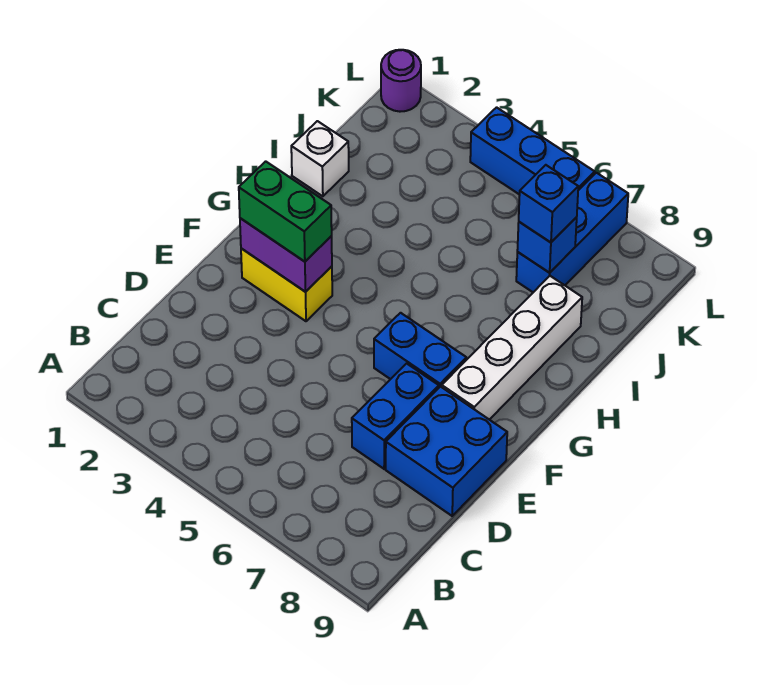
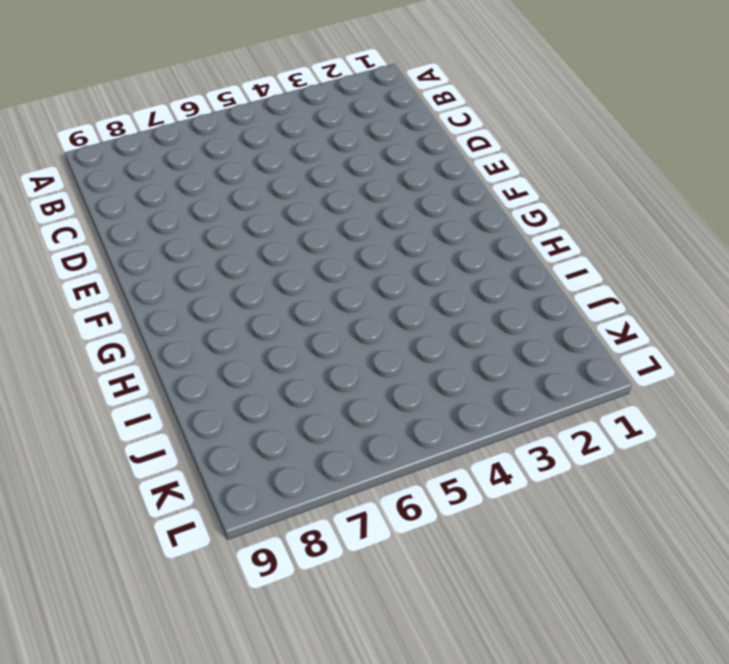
none -> blue 1x2 brick [352,363,439,469]
none -> blue 2x2 brick [386,387,507,516]
none -> yellow 1x2 brick [241,248,332,321]

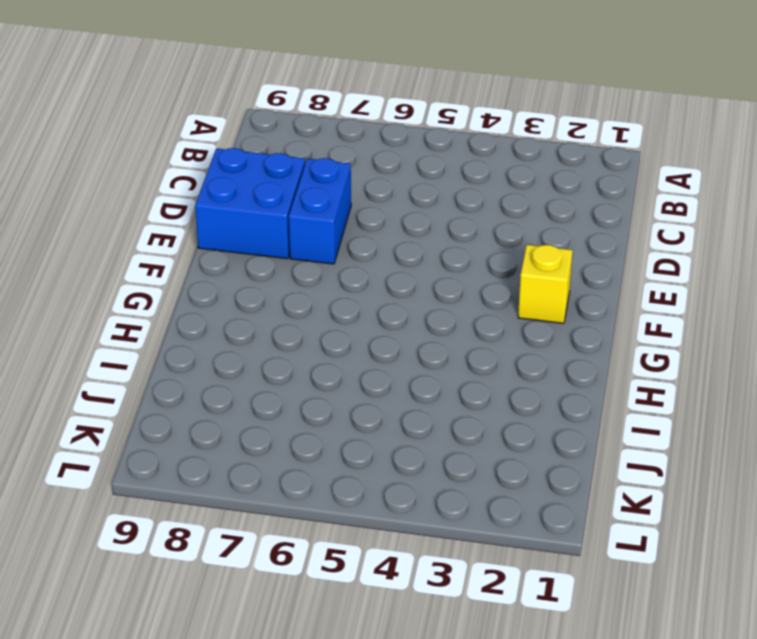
yellow 1x1 brick [518,245,573,323] -> yellow 1x2 brick [241,248,332,321]
none -> blue 1x2 brick [374,313,466,387]
none -> white 1x4 brick [442,276,582,420]
none -> white 1x1 brick [291,121,349,196]

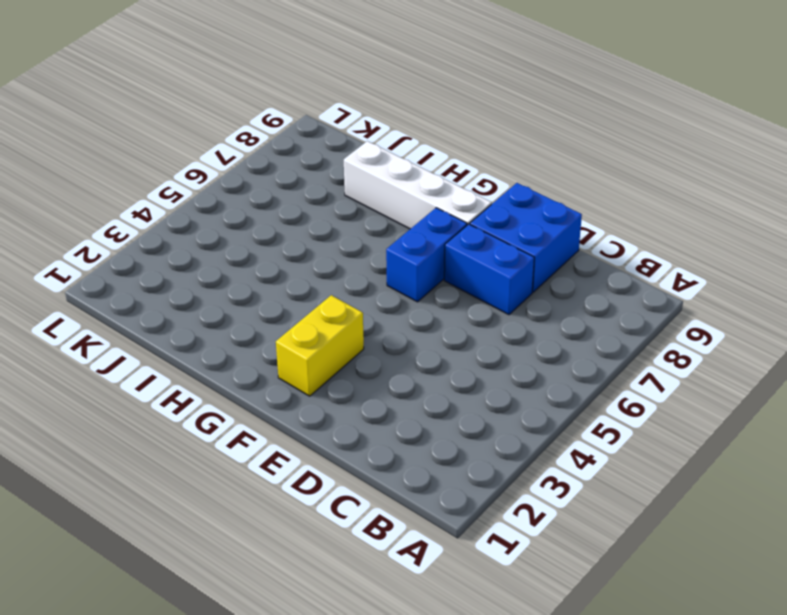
none -> white 1x1 brick [291,121,349,196]
none -> blue 1x3 brick [516,173,628,292]
none -> purple 1x1 round brick [381,50,421,112]

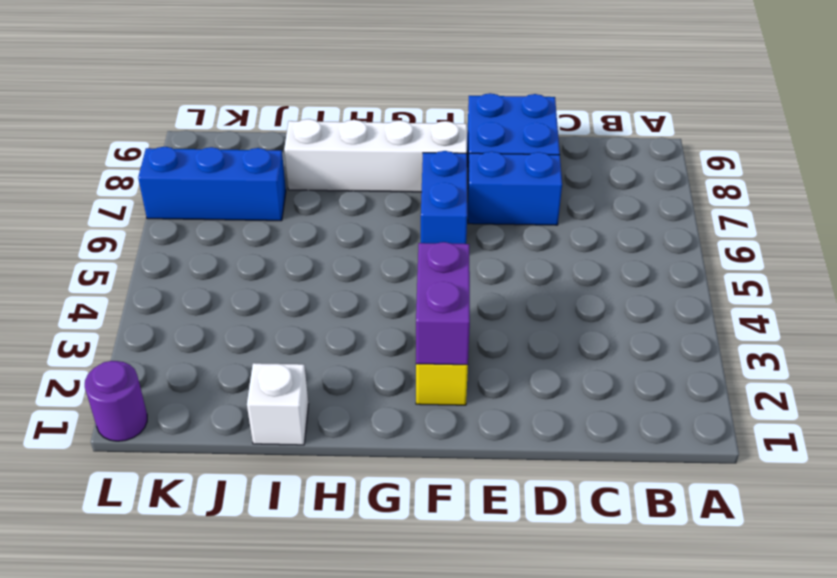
none -> blue 1x3 brick [470,107,595,195]
none -> blue 1x1 brick [517,217,577,273]
none -> green 1x2 brick [239,161,332,262]

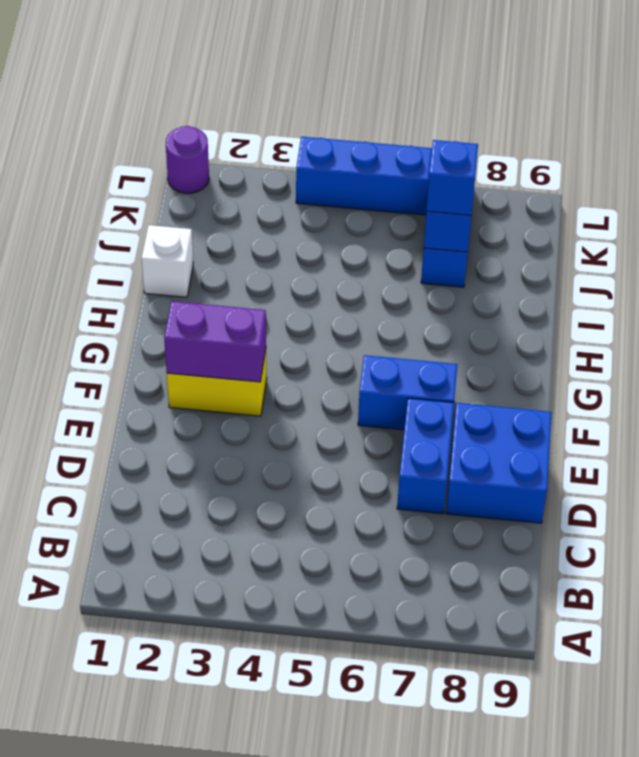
none -> white 1x4 brick [442,276,582,420]
none -> green 1x2 brick [239,161,332,262]

